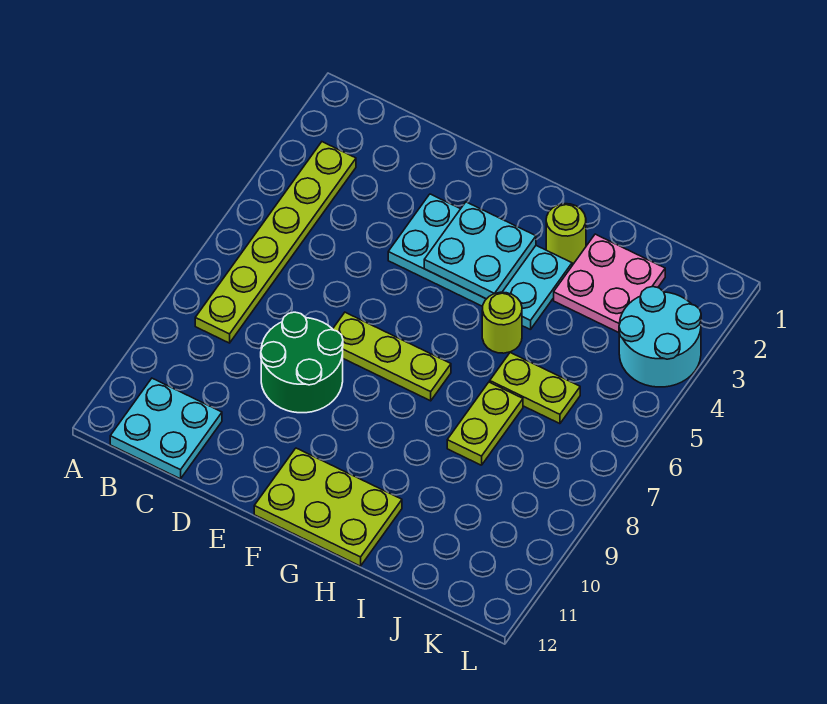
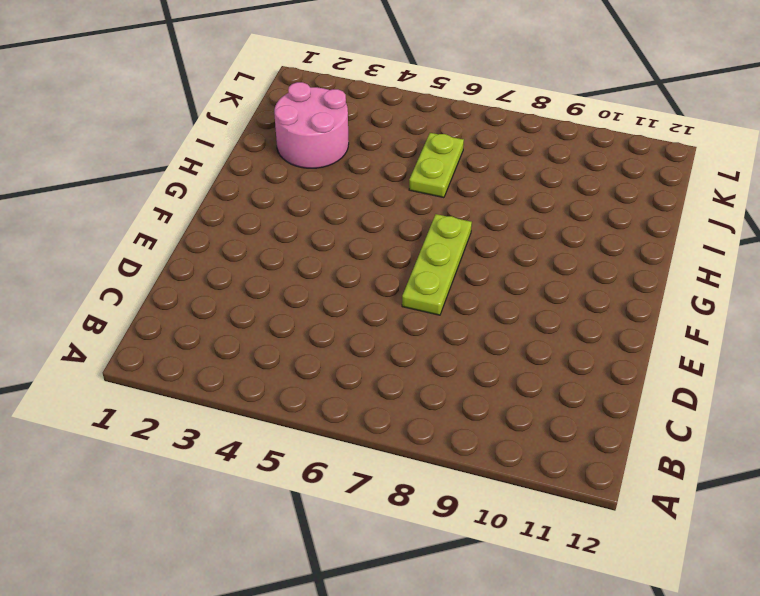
pink 2x2 round brick [274,82,349,168] -> pink 2x2 plate [554,234,665,333]
none -> lime 1x6 plate [195,142,356,343]
none -> cyan 2x2 plate [110,378,222,479]
none -> green 2x2 round brick [261,312,343,413]

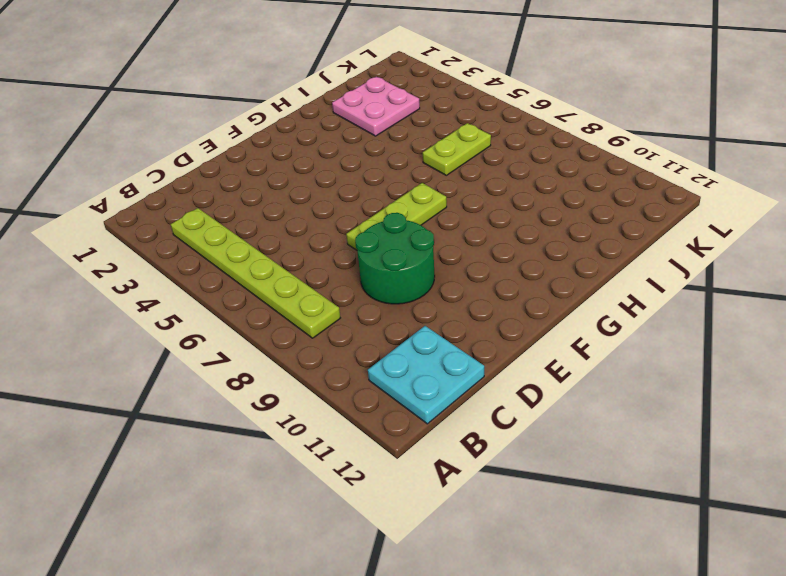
none -> cyan 2x4 plate [388,194,572,330]
none -> lime 2x3 plate [254,448,402,566]
none -> lime 1x1 round brick [546,204,586,264]

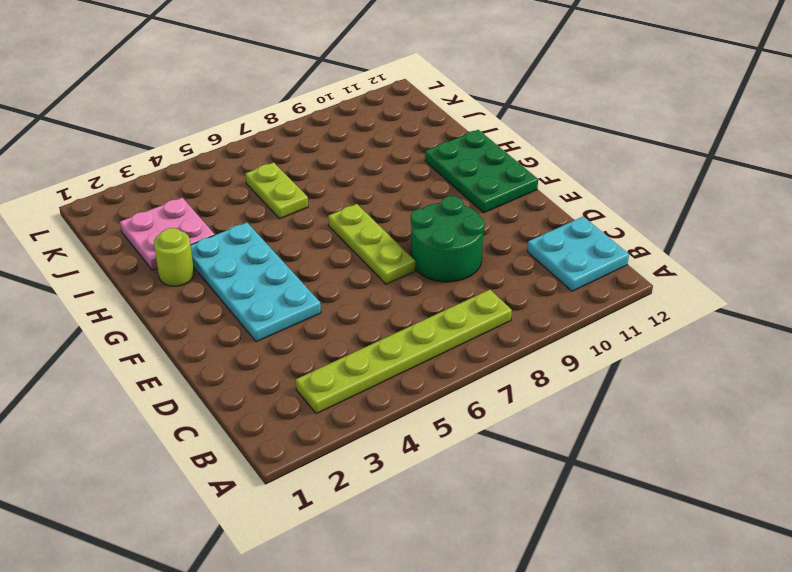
green 2x3 plate [425,130,538,213] -> lime 2x3 plate [254,448,402,566]
none -> lime 1x1 round brick [482,292,522,353]
none -> lime 1x2 plate [447,382,523,465]
none -> cyan 2x2 round brick [619,287,701,387]

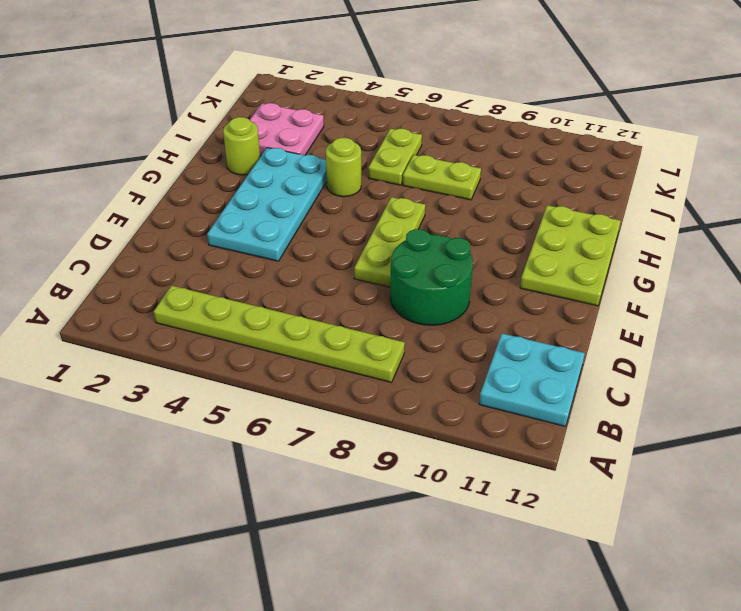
none -> cyan 2x2 round brick [619,287,701,387]
none -> cyan 2x2 plate [424,202,536,299]

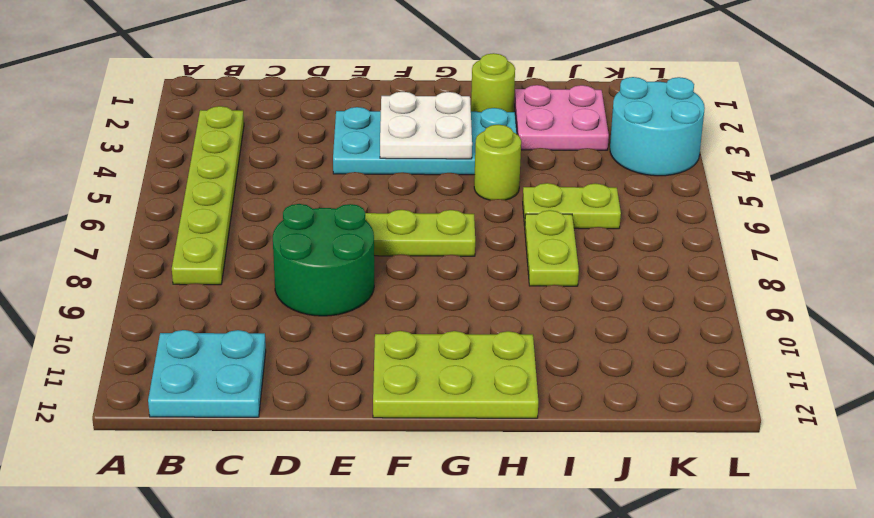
white 2x2 plate [380,92,472,159] -> cyan 2x2 plate [424,202,536,299]

